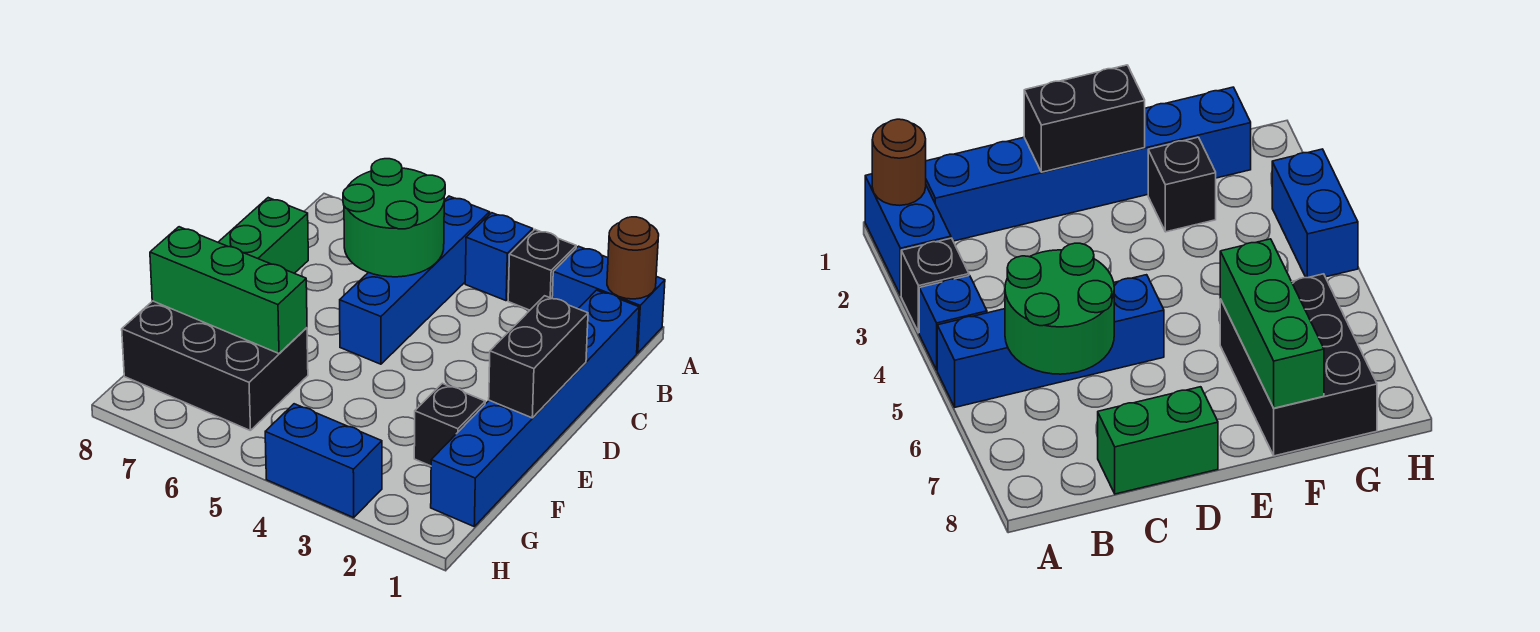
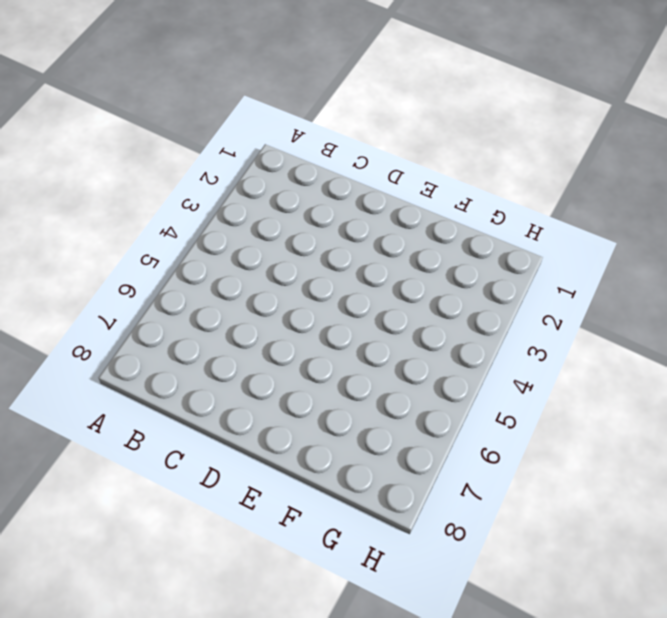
none -> blue 1x2 brick [552,246,665,353]
none -> black 1x1 brick [508,230,576,310]
none -> blue 1x1 brick [465,213,533,301]

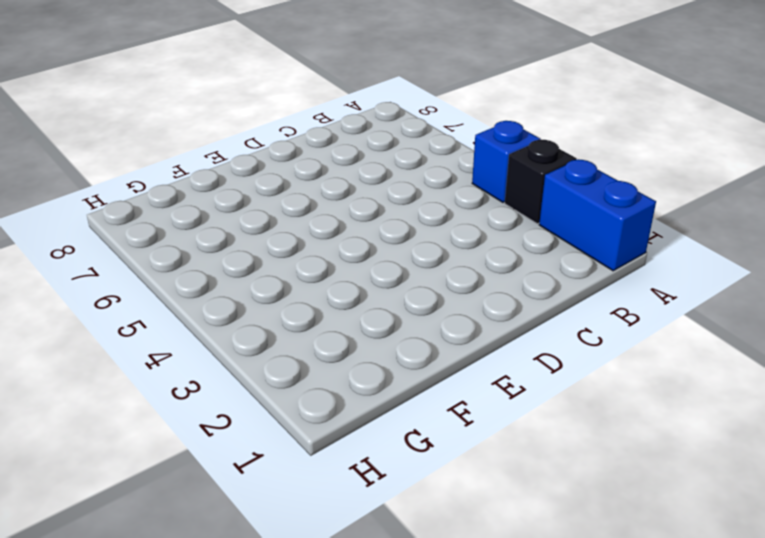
none -> blue 1x4 brick [340,196,490,364]
none -> blue 1x6 brick [431,290,639,526]
none -> green 1x2 brick [218,198,308,273]

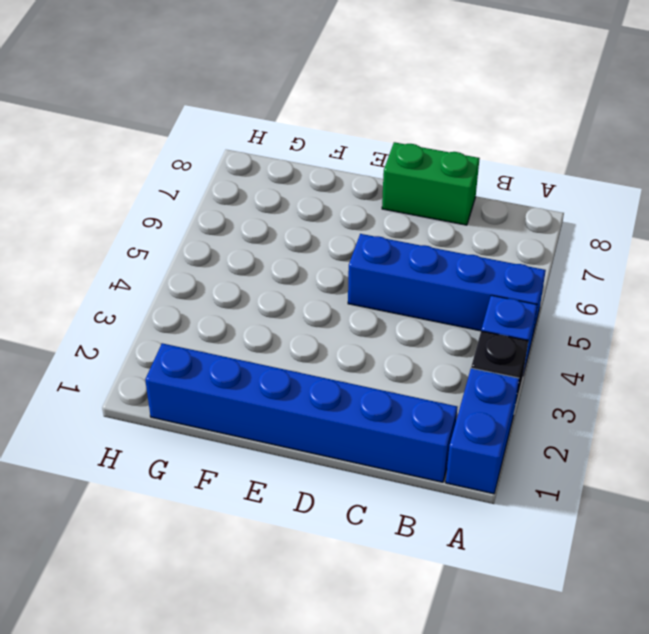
none -> black 1x1 brick [414,383,485,466]
none -> black 2x3 brick [122,301,308,431]
none -> blue 1x2 brick [265,404,382,518]

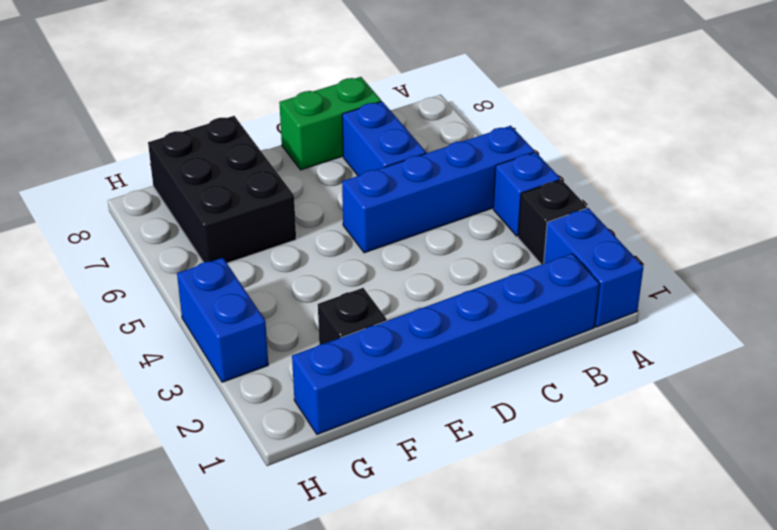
blue 1x2 brick [342,101,426,176] -> none
none -> brown 1x1 round brick [607,217,659,299]
none -> green 2x2 round brick [343,159,445,277]
none -> black 1x2 brick [489,296,588,418]

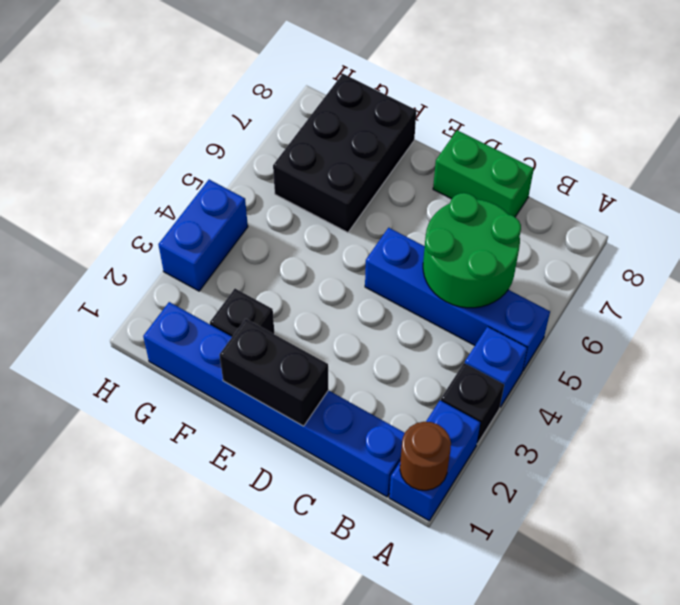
none -> green 1x3 brick [150,227,307,353]

